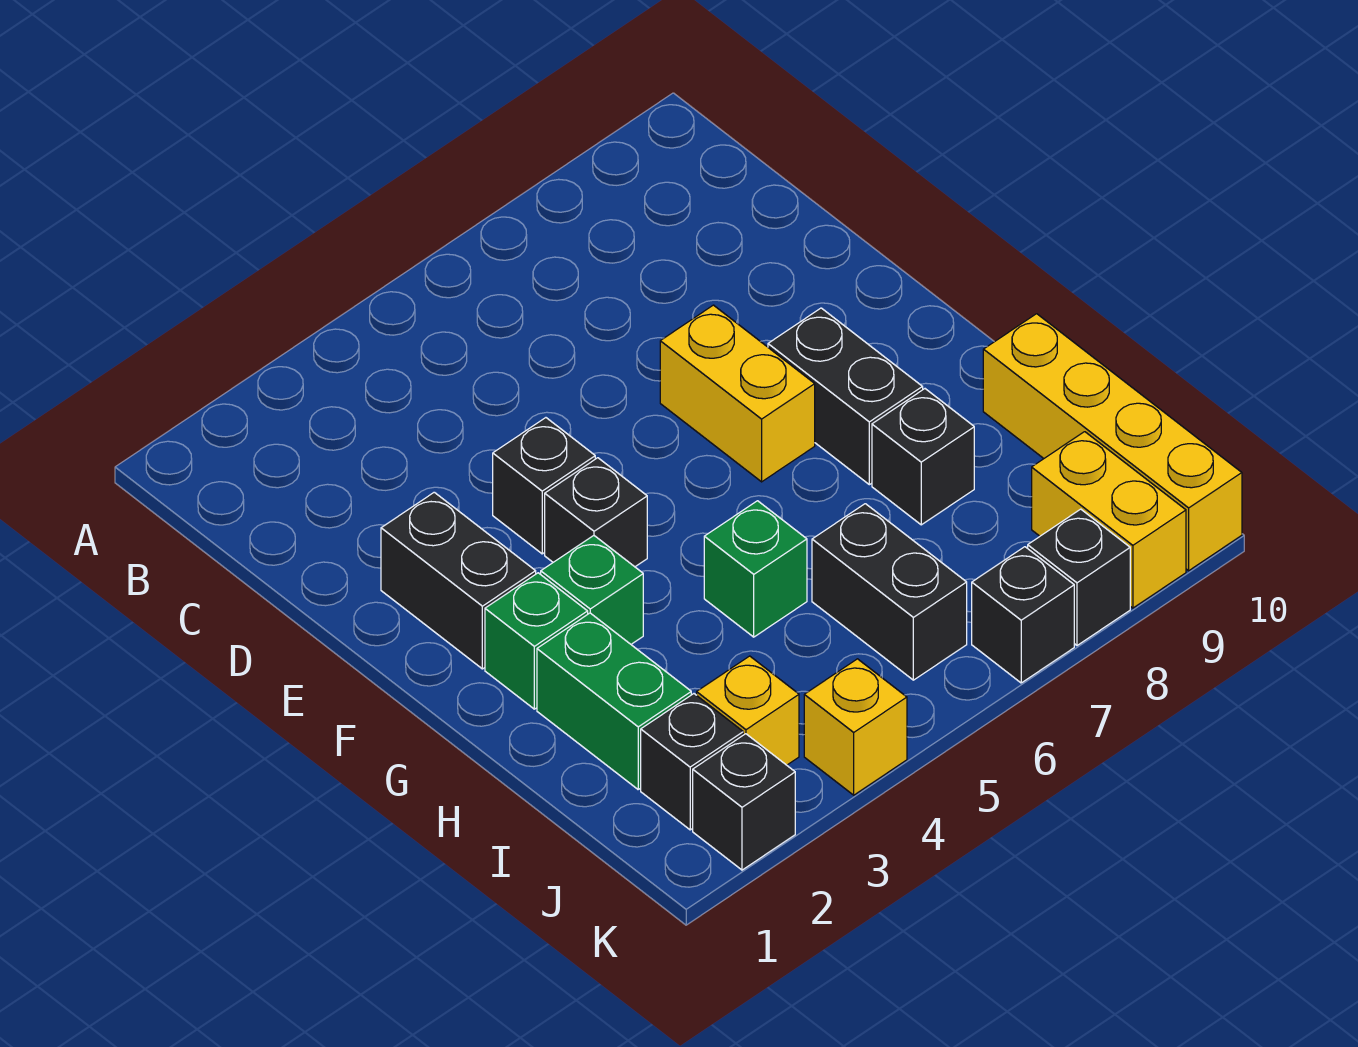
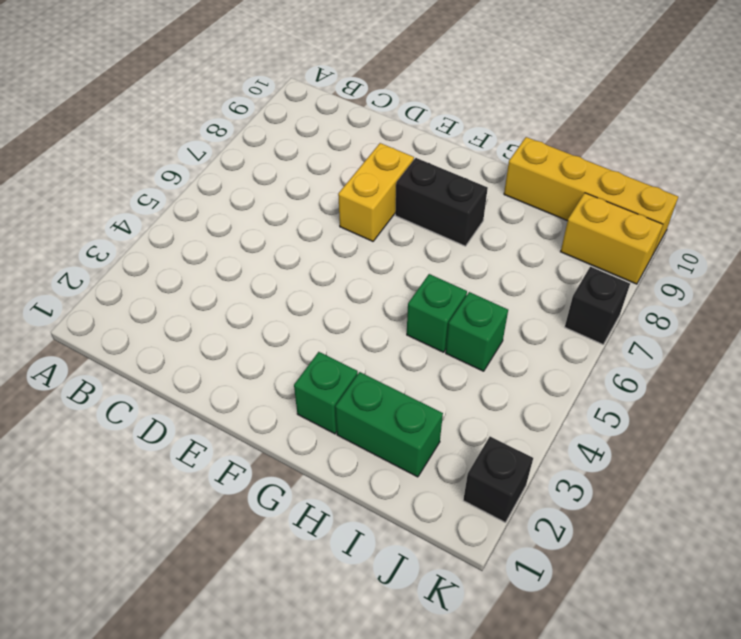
yellow 1x2 brick [338,143,414,241] -> yellow 1x2 brick turned to [660,305,815,482]
green 1x1 brick [446,292,508,371] -> green 1x1 brick moved to [541,536,643,644]
none -> black 1x2 brick [381,492,536,669]
none -> black 1x1 brick [493,418,595,554]
none -> black 1x1 brick [545,458,647,567]

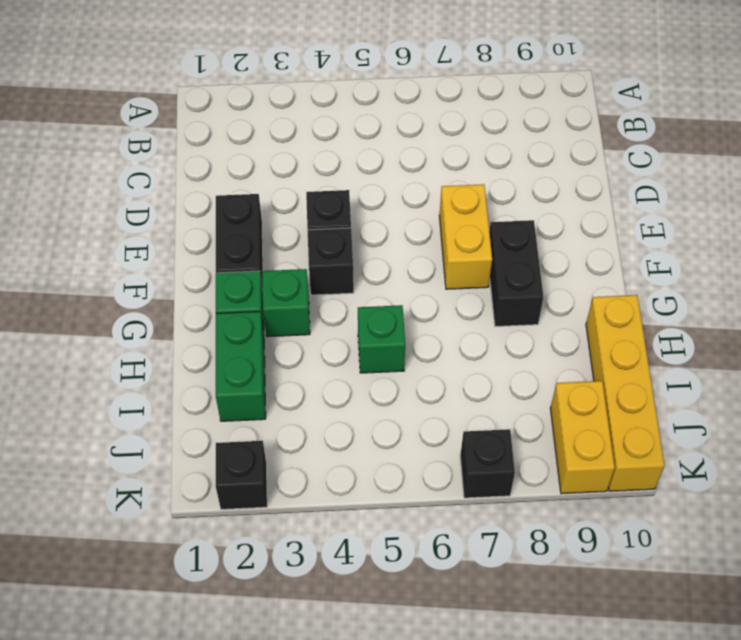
none -> black 1x1 brick [872,389,974,525]
none -> black 1x2 brick [812,504,967,680]
none -> black 1x1 brick [641,694,743,830]

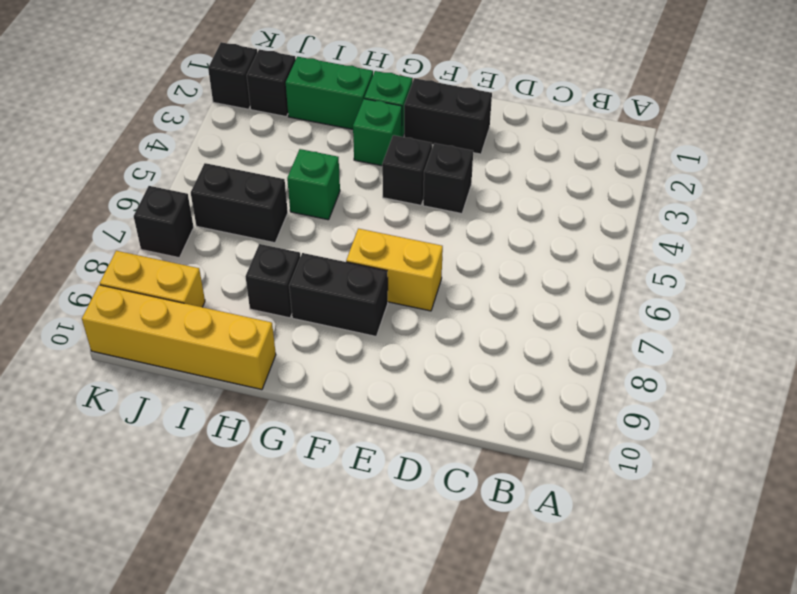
none -> yellow 1x1 brick [697,656,799,765]
none -> yellow 1x1 brick [804,659,907,795]
none -> black 1x1 brick [1028,509,1130,645]

